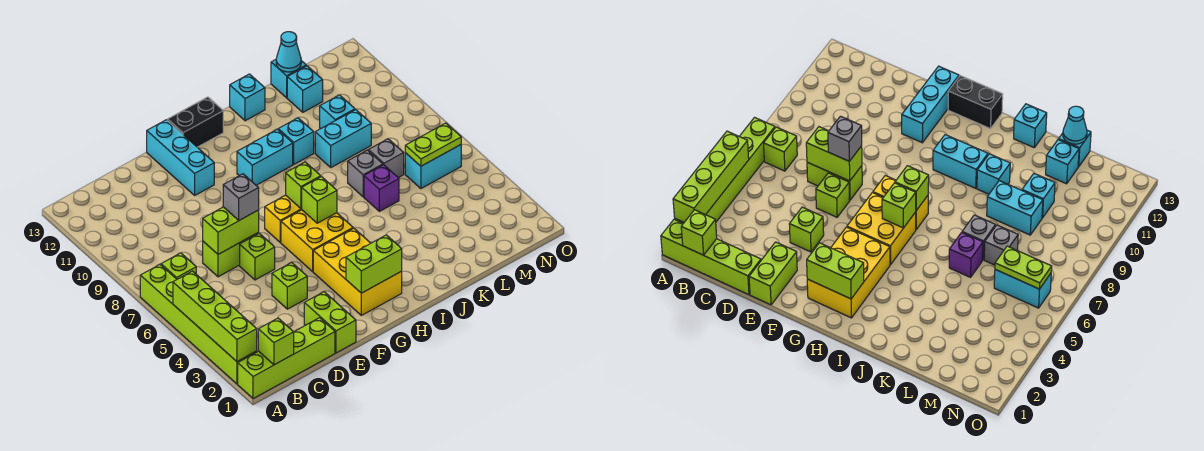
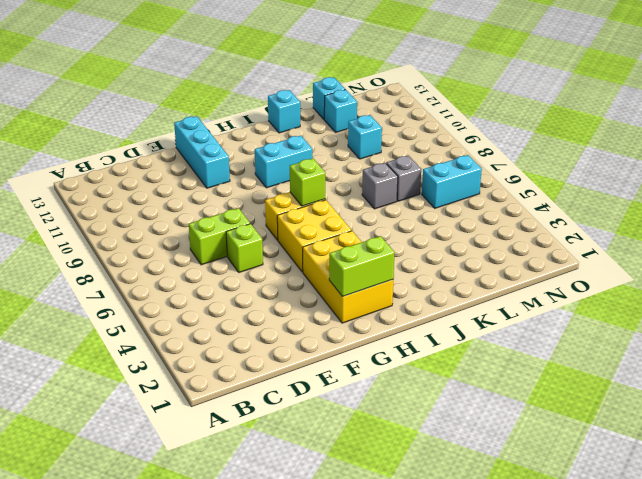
none -> lime 1x4 brick [238,318,335,399]
none -> lime 1x6 brick [140,265,257,384]
none -> lime 1x1 brick [161,253,196,279]
none -> lime 1x2 brick [304,292,356,353]

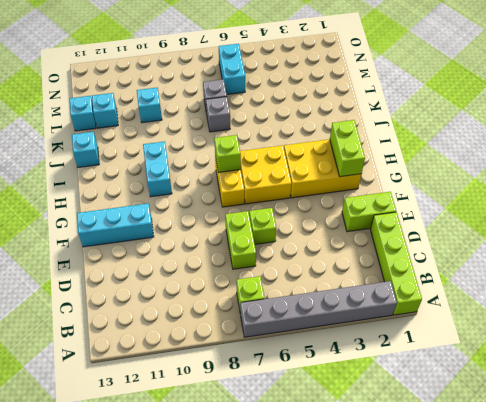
grey 1x6 brick [240,281,397,337] -> lime 1x6 brick [140,265,257,384]
none -> lime 1x1 brick [272,262,307,309]
none -> black 1x2 brick [167,97,223,147]
none -> cyan 1x1 brick [278,118,314,164]
none -> purple 1x1 brick [364,165,399,211]

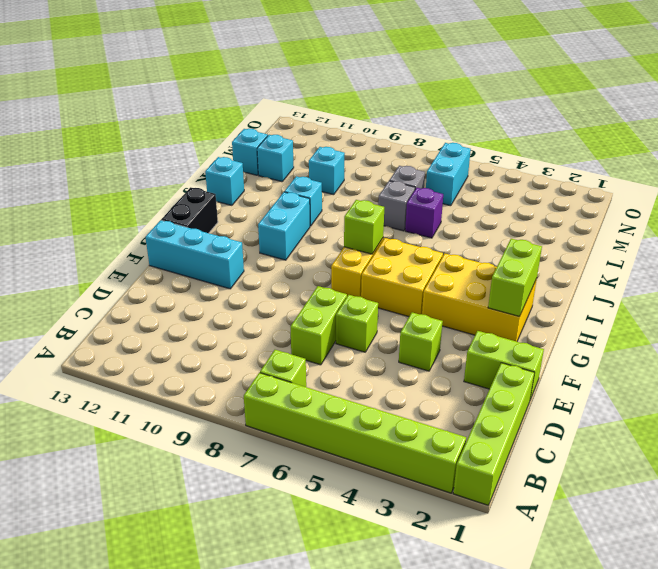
none -> cyan 1x2 brick [315,110,371,167]
none -> lime 1x4 brick [173,271,257,362]
none -> lime 1x1 brick [258,318,294,365]
none -> lime 1x2 brick [203,207,259,254]

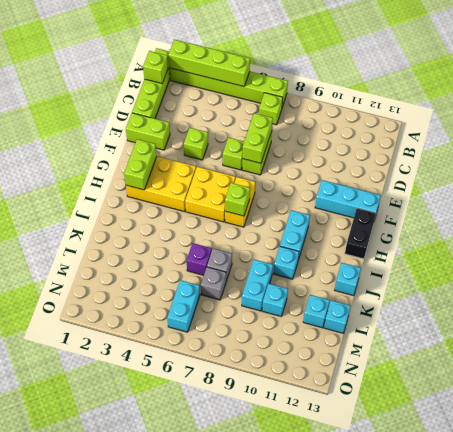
none -> lime 1x1 brick [302,177,337,223]
none -> cyan 1x1 cone [276,32,301,72]
none -> lime 1x2 plate [405,123,461,166]
none -> grey 1x1 brick [223,174,259,220]

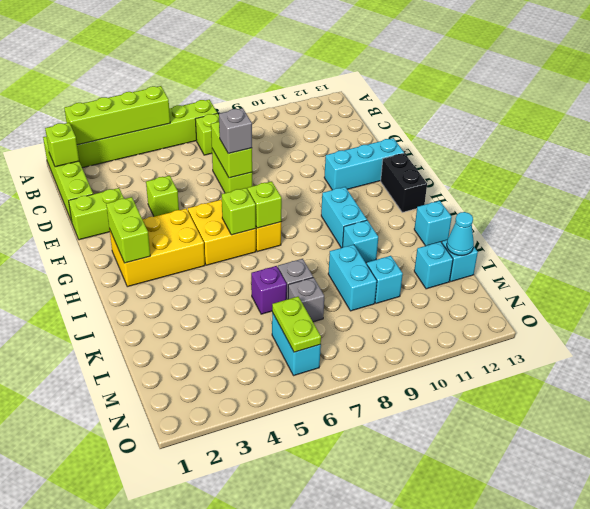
none -> lime 1x1 brick [240,233,275,280]

